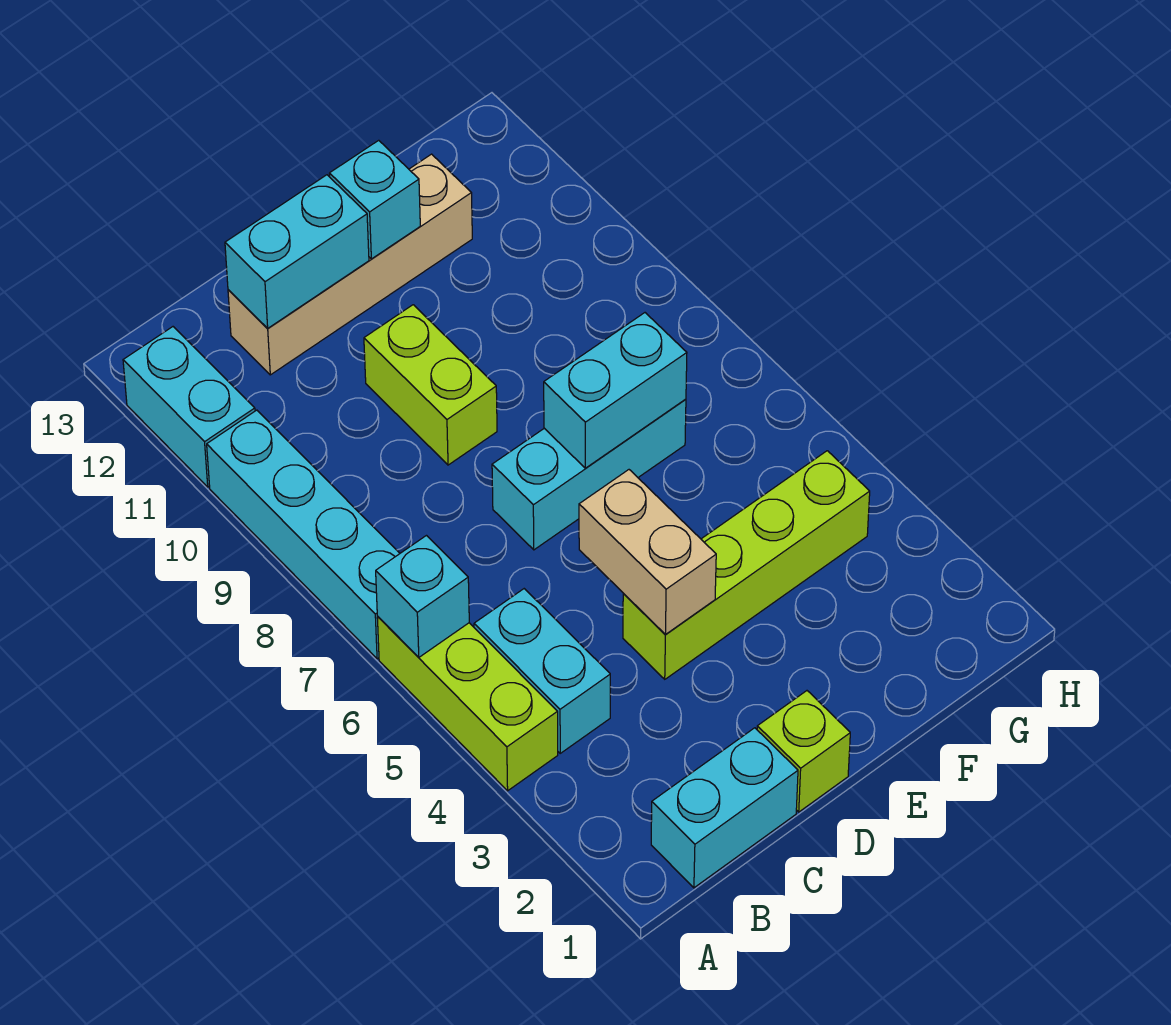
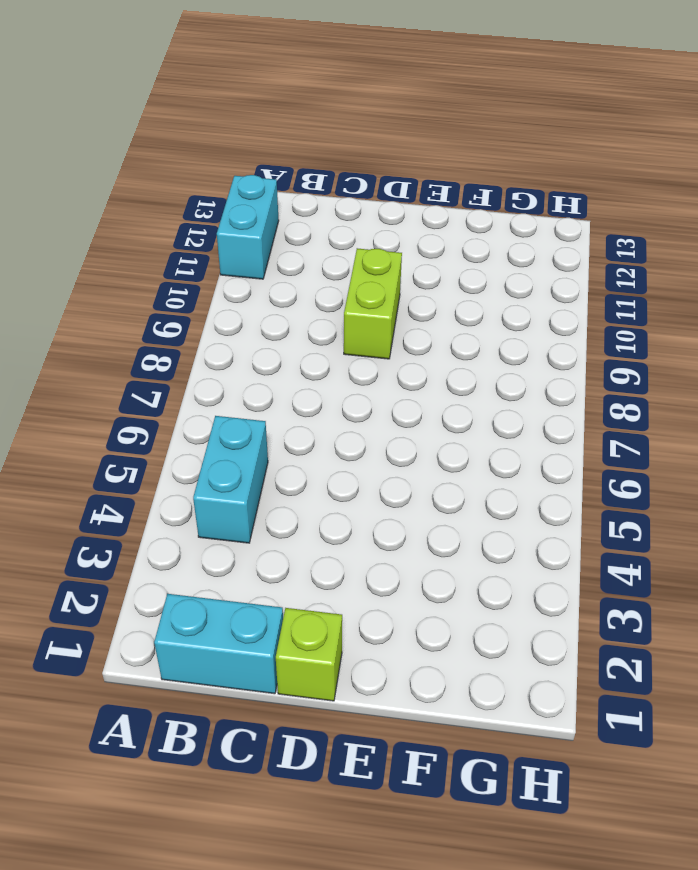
none -> lime 1x3 brick [377,617,558,791]
none -> cyan 1x4 brick [207,410,400,659]
none -> tan 1x4 brick [228,154,472,375]

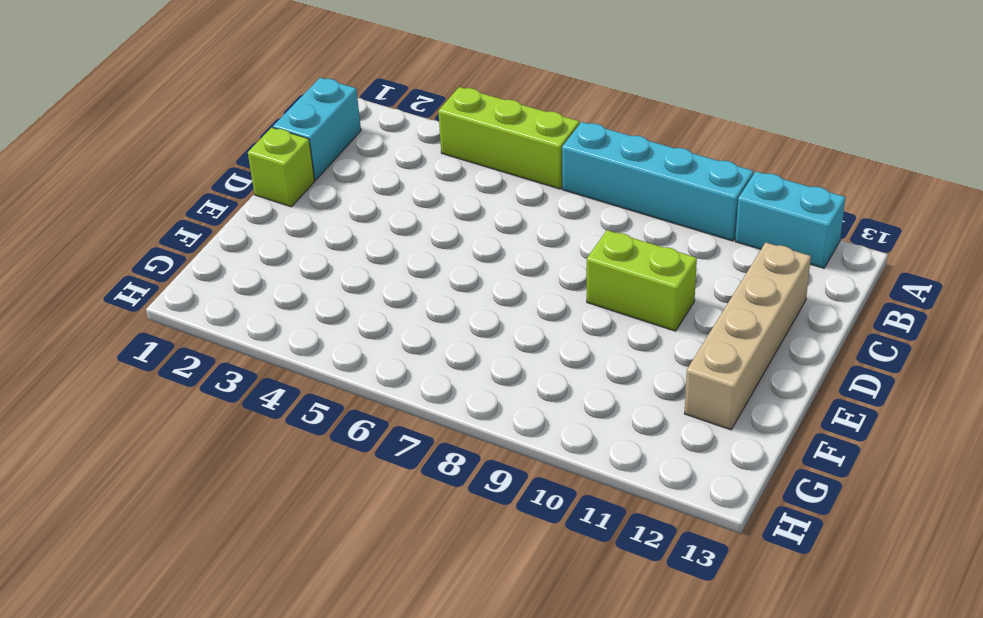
none -> cyan 1x2 brick [474,589,610,753]
none -> lime 1x4 brick [623,451,870,679]
none -> cyan 1x3 brick [492,399,686,550]

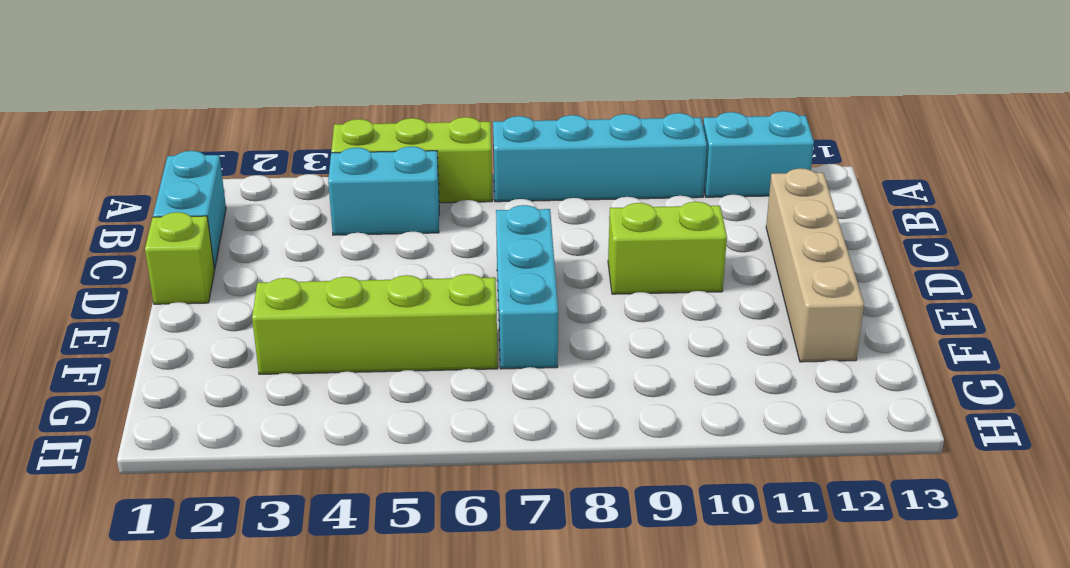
lime 1x4 brick [252,274,498,374] -> lime 1x4 brick turned to [623,451,870,679]
none -> cyan 1x1 brick [376,536,469,657]
none -> cyan 1x2 brick [225,175,369,328]
none -> tan 1x2 brick [579,470,716,634]

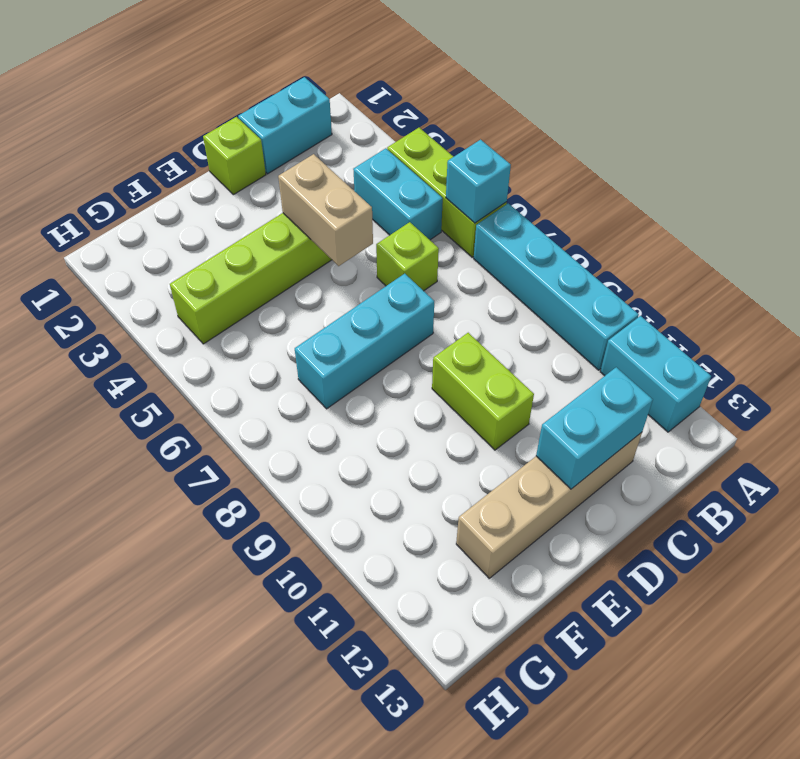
lime 1x1 brick [376,222,439,291] -> none
none -> cyan 1x2 brick [544,313,687,468]
none -> cyan 1x1 brick [330,140,420,259]

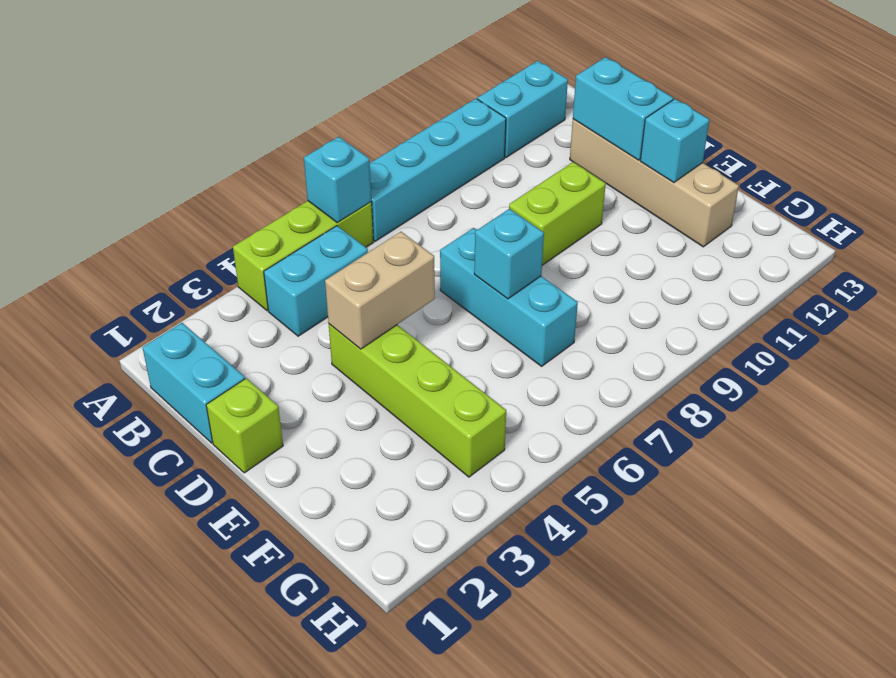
cyan 1x1 brick [474,209,544,299] -> cyan 1x2 brick [544,313,687,468]

